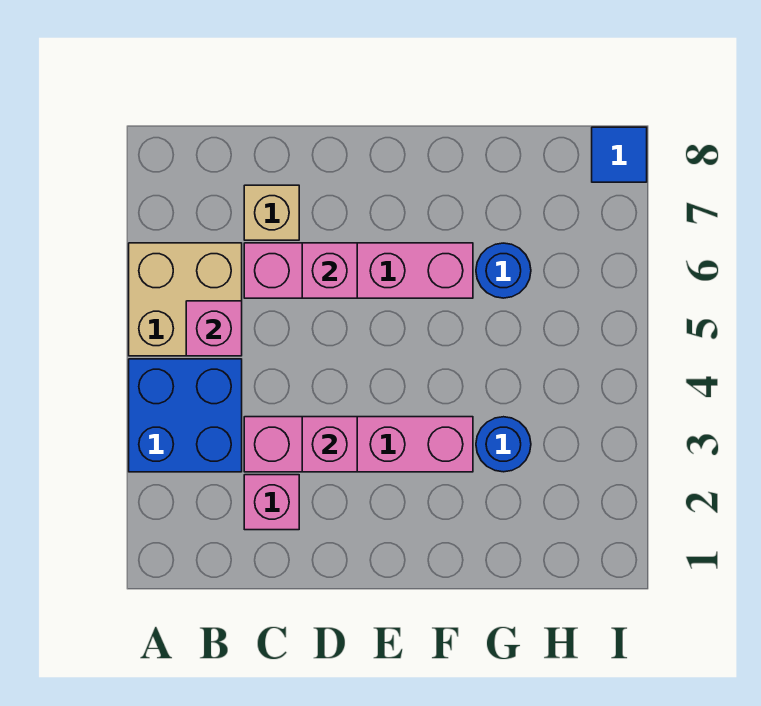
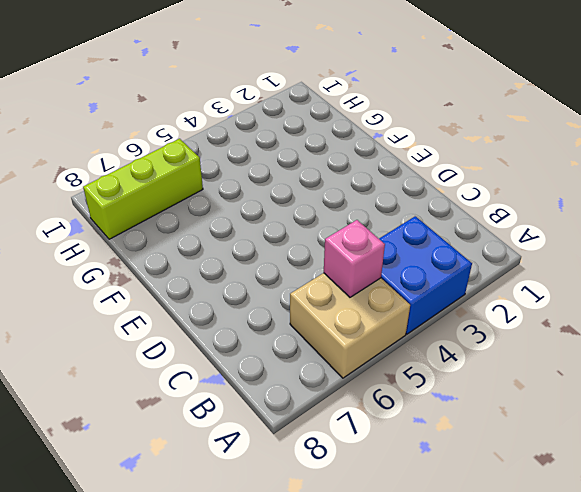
lime 1x3 brick [83,139,203,239] -> none
none -> pink 1x1 brick [244,475,299,530]
none -> pink 1x4 brick [244,417,473,472]
none -> pink 1x4 brick [244,243,473,298]

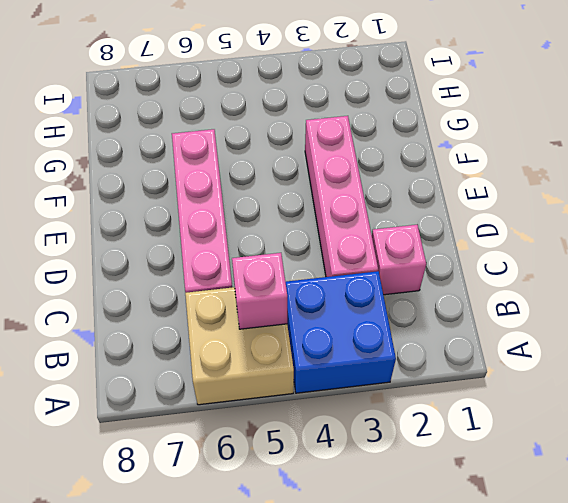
none -> tan 1x1 brick [244,185,299,240]
none -> blue 1x1 round brick [476,417,531,472]
none -> blue 1x1 round brick [476,243,531,298]

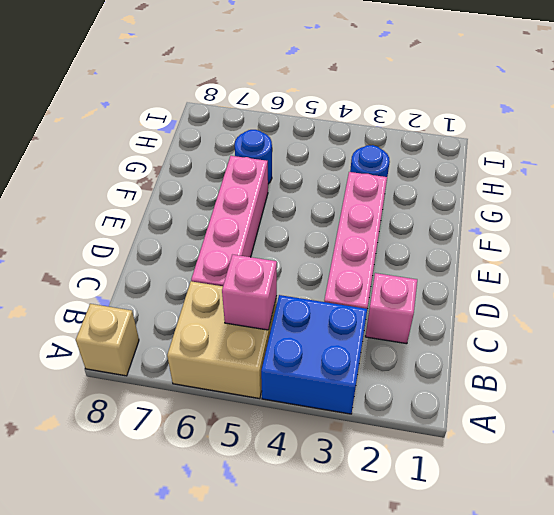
tan 1x1 brick [76,304,139,376] -> tan 1x1 brick moved to [244,185,299,240]
none -> blue 1x1 tile [592,127,647,182]
none -> pink 1x1 brick [302,417,357,472]
none -> pink 1x1 brick [302,243,357,298]

